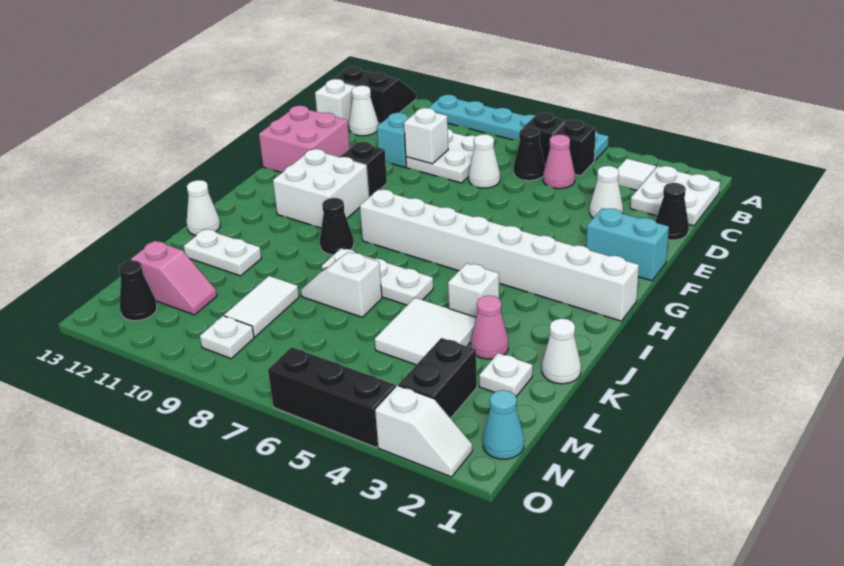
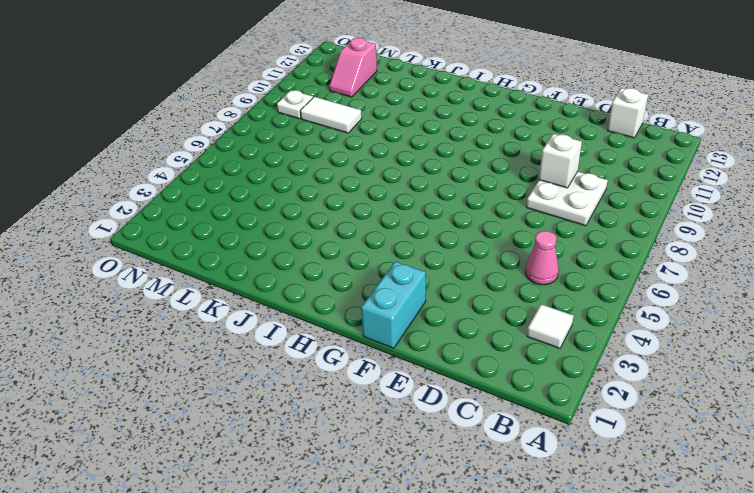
none -> cyan 1x6 plate [428,95,608,161]
none -> black 2x2 slope [334,66,416,124]
none -> white 2x2 plate [630,166,720,226]
none -> black 1x1 brick [553,120,596,176]

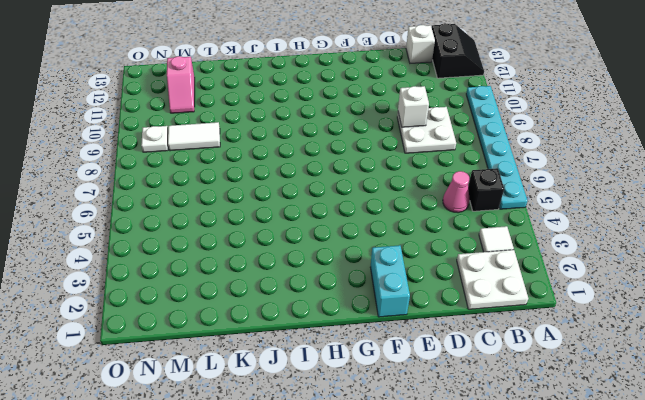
none -> black 1x1 brick [523,113,566,165]
none -> black 1x1 cone [514,127,545,181]
none -> white 1x1 cone [349,86,378,136]
none -> black 1x1 cone [656,183,689,240]

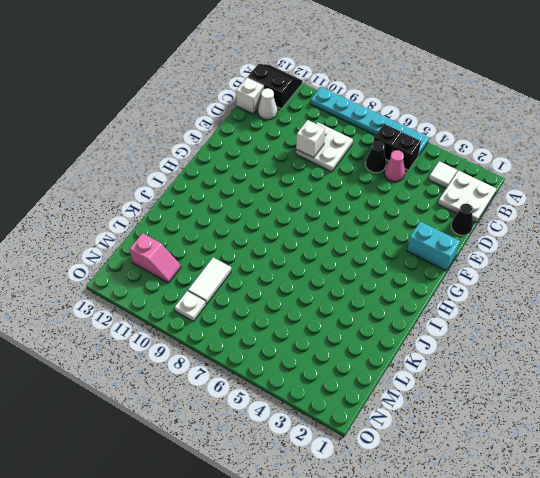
none -> white 1x1 cone [590,166,623,218]
none -> white 1x1 cone [469,134,500,188]
none -> cyan 1x1 brick [377,113,410,167]
none -> pink 2x2 brick [259,106,350,173]

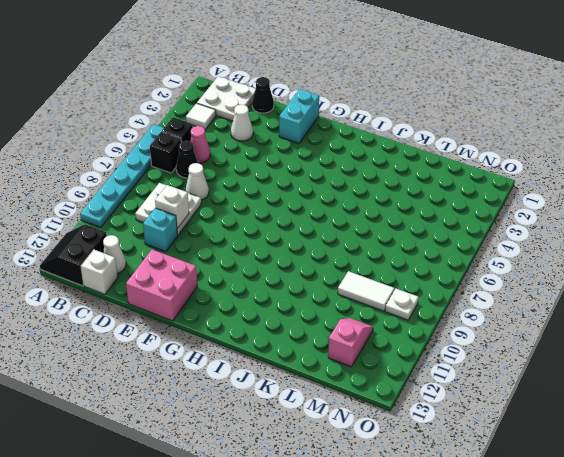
none -> black 1x1 brick [341,142,387,197]
none -> white 2x2 brick [273,149,369,228]
none -> white 1x8 brick [360,190,639,321]
none -> black 1x1 cone [320,198,354,255]

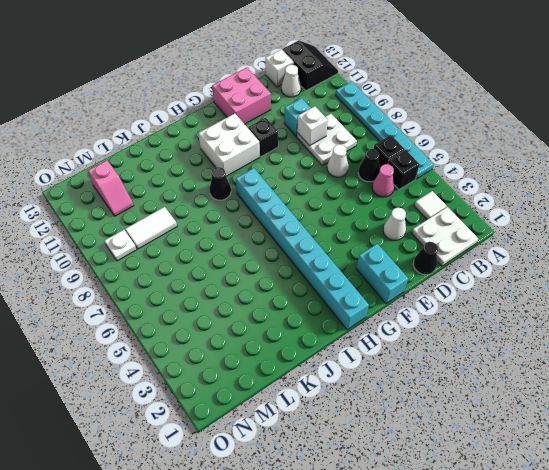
cyan 1x8 brick [236,168,369,330] -> white 1x8 brick [360,190,639,321]
none -> white 1x1 brick [448,263,499,317]
none -> white 1x3 plate [322,248,433,305]
none -> white 1x1 cone [187,180,220,235]
none -> white 1x1 cone [542,318,581,384]

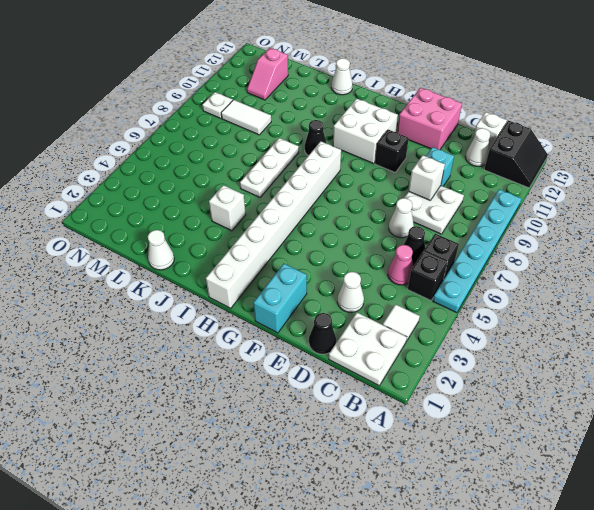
none -> pink 1x1 cone [471,295,508,359]
none -> white 2x2 tile [375,298,476,365]
none -> white 1x2 slope [301,252,382,317]
none -> white 1x2 plate [184,229,261,276]

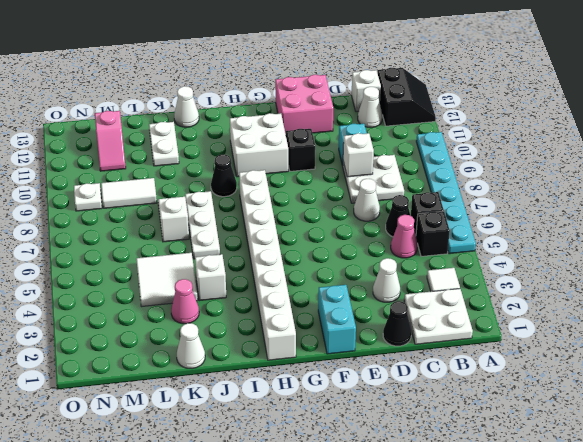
none -> white 1x1 plate [479,353,533,397]
none -> black 1x2 brick [399,338,477,418]
none -> cyan 1x1 cone [483,390,524,459]
none -> black 1x1 cone [119,260,157,321]

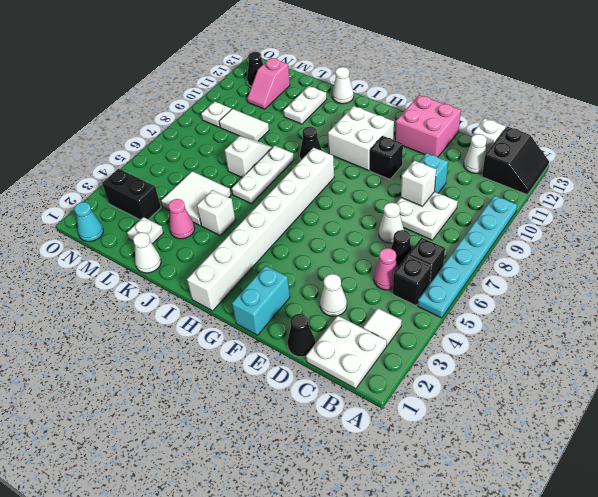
none -> white 1x2 slope [375,386,472,477]
none -> black 1x3 brick [268,347,396,448]

